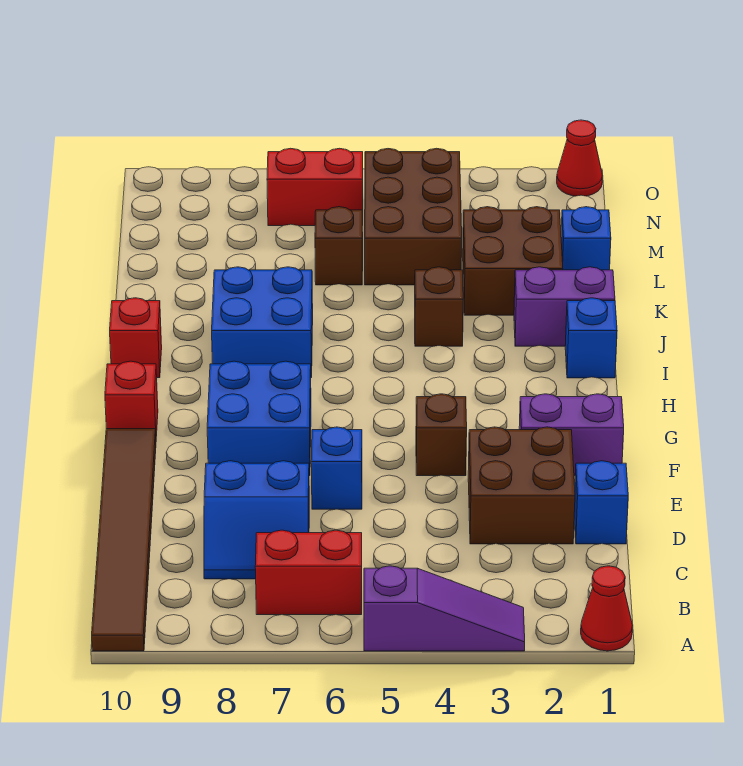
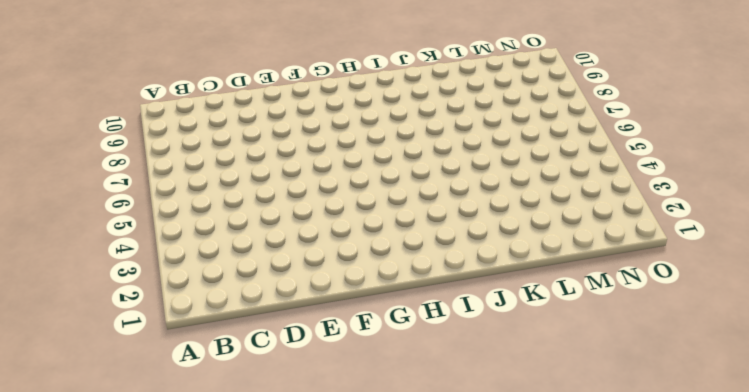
none -> red 1x1 cone [581,566,633,651]
none -> purple 1x3 slope [364,566,525,651]
none -> brown 1x6 tile [92,429,156,651]

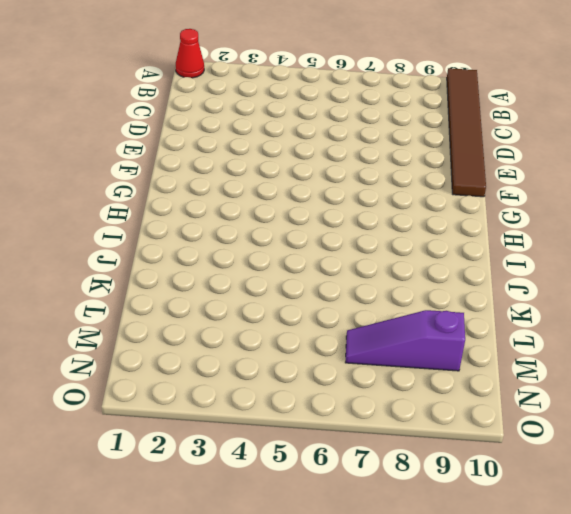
purple 1x3 slope [345,310,465,371] -> purple 1x3 slope moved to [364,566,525,651]
none -> red 1x2 brick [255,530,362,615]
none -> blue 2x2 slope [204,461,309,579]
none -> blue 1x1 brick [574,461,628,544]

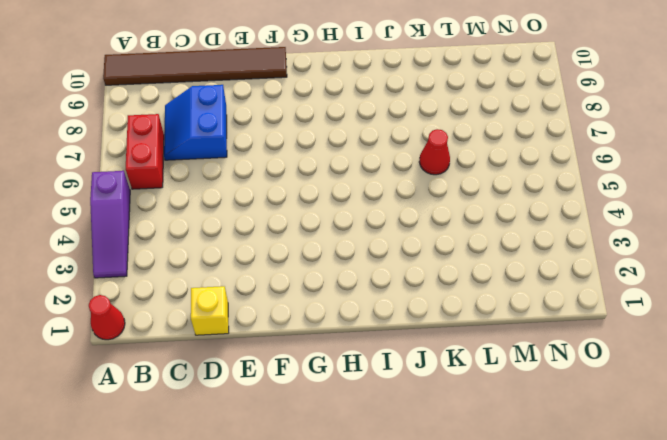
yellow 1x1 brick [191,286,229,335] -> blue 1x1 brick [574,461,628,544]
red 1x1 cone [419,129,450,175] -> red 1x1 cone moved to [557,120,602,196]
none -> brown 2x2 brick [468,427,575,544]
none -> blue 1x1 brick [311,427,362,509]
none -> purple 1x2 brick [519,394,624,476]

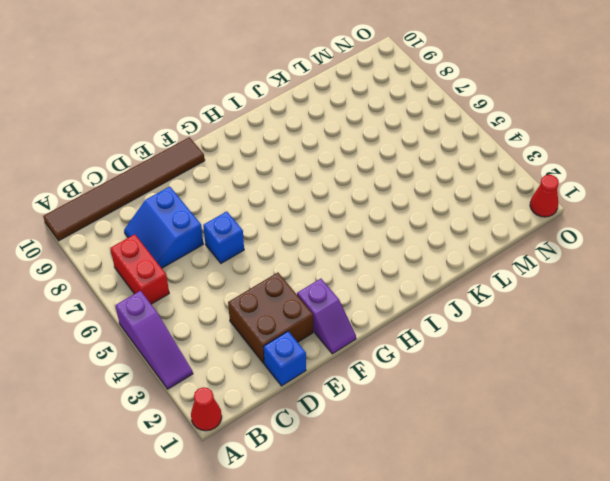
purple 1x2 slope [297,279,356,354] -> purple 1x2 brick [519,394,624,476]
none -> brown 1x1 brick [416,394,467,476]
none -> blue 2x2 brick [207,361,311,476]
none -> red 1x1 brick [105,361,158,436]

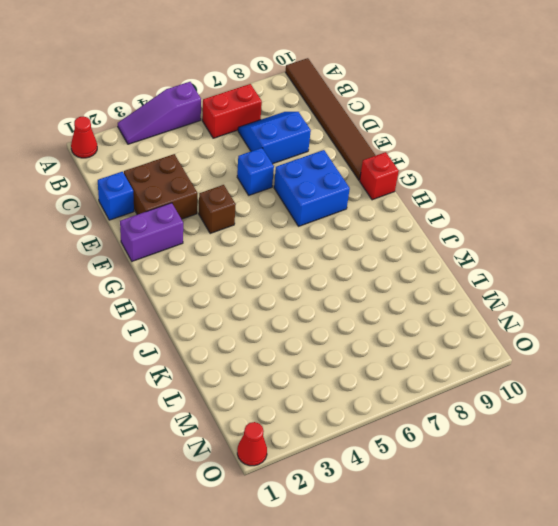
none -> blue 1x1 brick [565,298,617,378]
none -> blue 2x2 brick [212,267,313,377]
none -> red 1x1 brick [110,298,162,378]

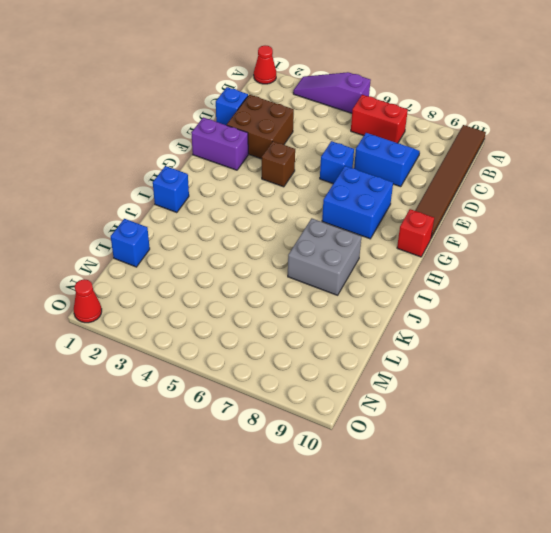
grey 2x2 brick [288,218,362,295] -> blue 2x2 brick [212,267,313,377]
none -> red 1x1 brick [110,298,162,378]
none -> purple 1x2 brick [514,267,615,346]
none -> brown 1x1 brick [415,267,463,346]

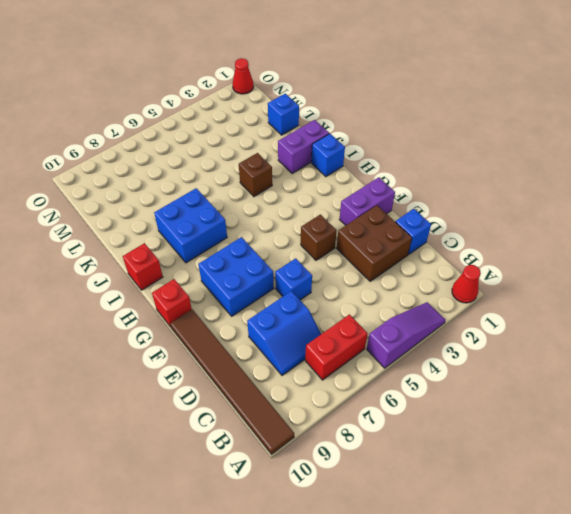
none -> brown 2x2 brick [463,207,563,315]
none -> brown 2x3 brick [365,148,462,285]
none -> brown 1x1 brick [315,207,363,285]

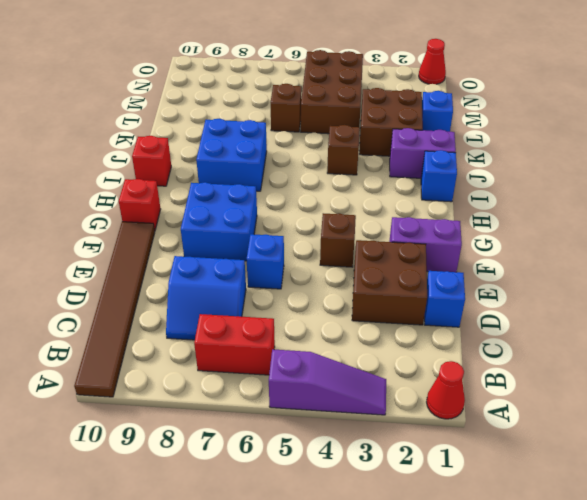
none -> red 1x2 brick [267,148,363,226]

